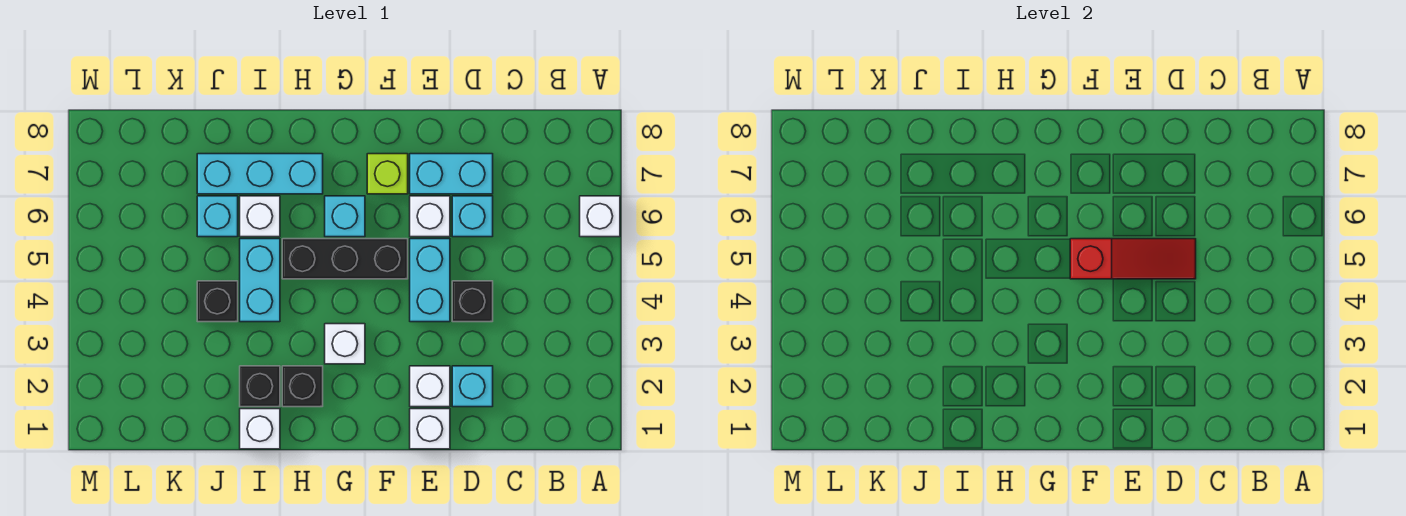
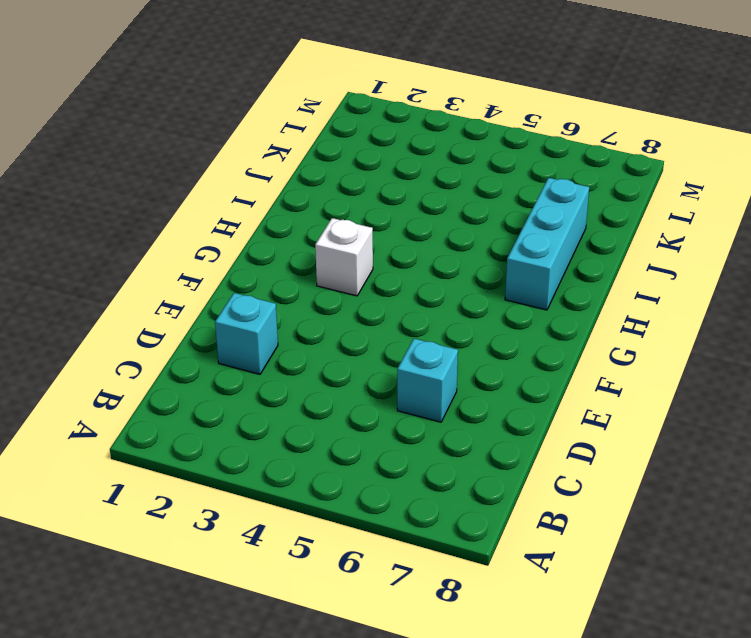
none -> white 1x1 brick [580,196,620,237]
none -> black 1x1 brick [452,281,493,322]
none -> cyan 1x2 brick [410,154,493,194]

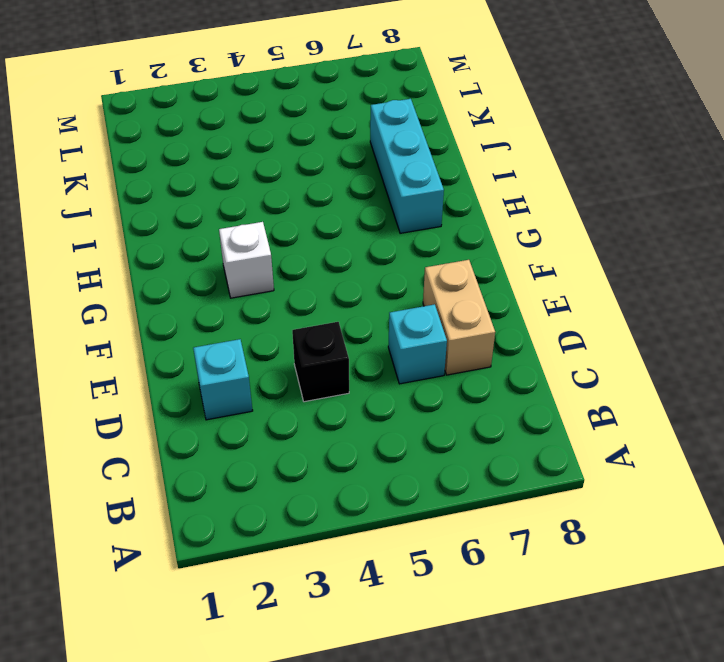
tan 1x2 brick [423,260,495,375] -> cyan 1x2 brick [410,154,493,194]
none -> white 1x1 brick [580,196,620,237]
none -> white 1x1 brick [410,409,450,449]
none -> white 1x1 brick [410,366,450,407]

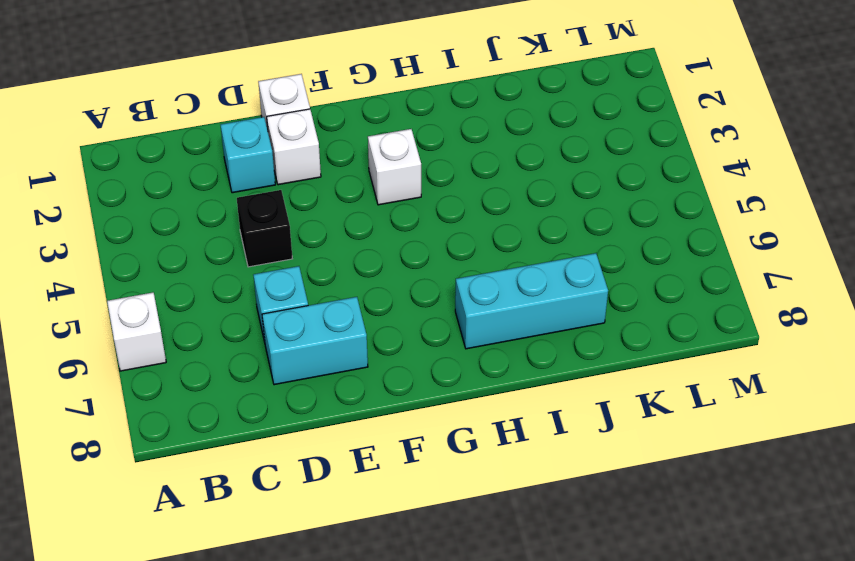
none -> cyan 1x2 brick [410,239,450,322]
none -> white 1x1 brick [410,196,450,237]
none -> black 1x3 brick [282,239,408,279]

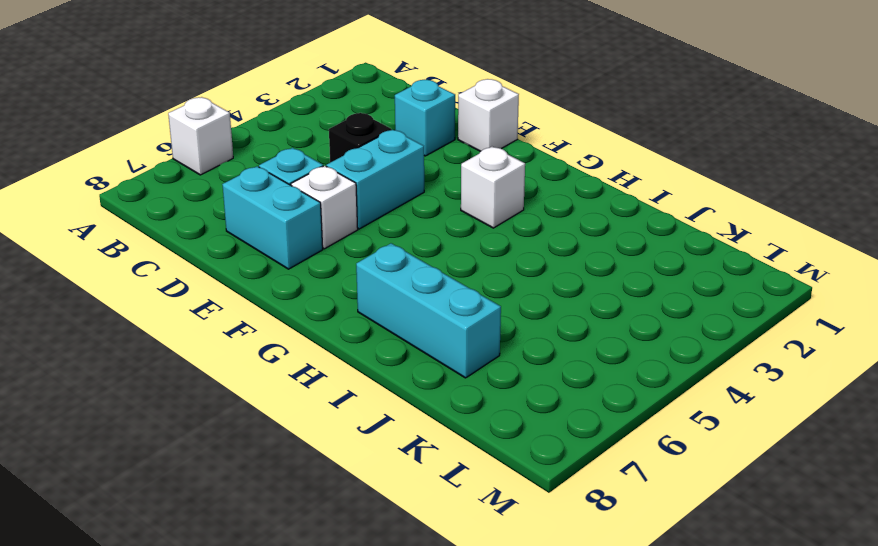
none -> white 1x1 brick [410,366,450,407]
none -> black 1x3 brick [282,239,408,279]
none -> lime 1x1 brick [367,154,408,194]

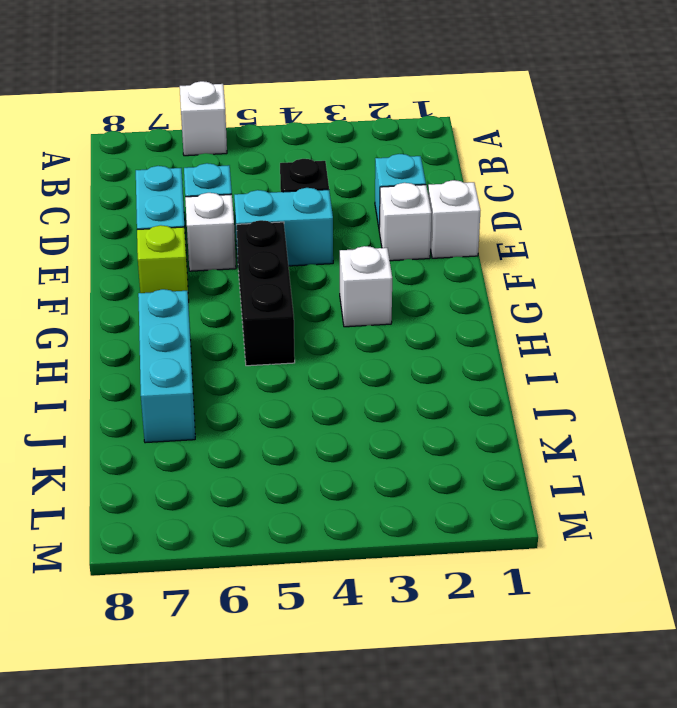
none -> cyan 1x1 brick [325,196,365,237]
none -> black 1x1 brick [282,366,323,407]
none -> white 1x1 brick [240,409,280,449]

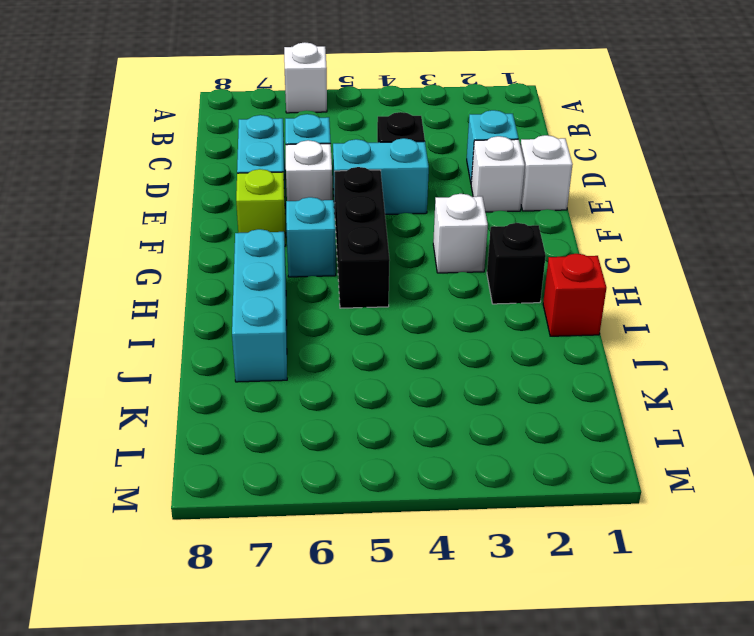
red 1x1 brick [543,254,606,336] -> white 1x1 brick [240,409,280,449]
none -> black 1x1 brick [240,366,280,407]
none -> cyan 1x2 brick [240,239,280,322]
none -> white 1x1 brick [240,196,280,237]

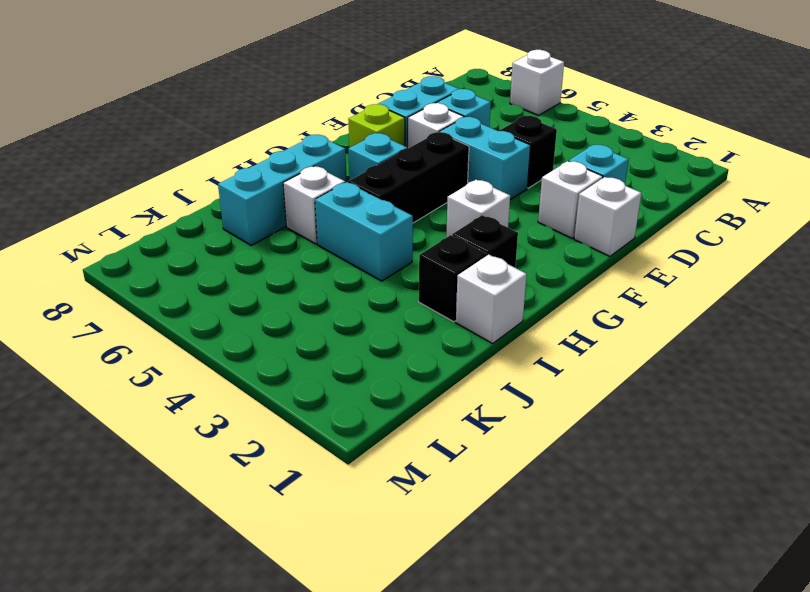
none -> black 1x1 brick [197,281,238,322]
none -> cyan 1x1 brick [197,196,238,237]
none -> red 1x3 slope [1070,239,1196,279]

